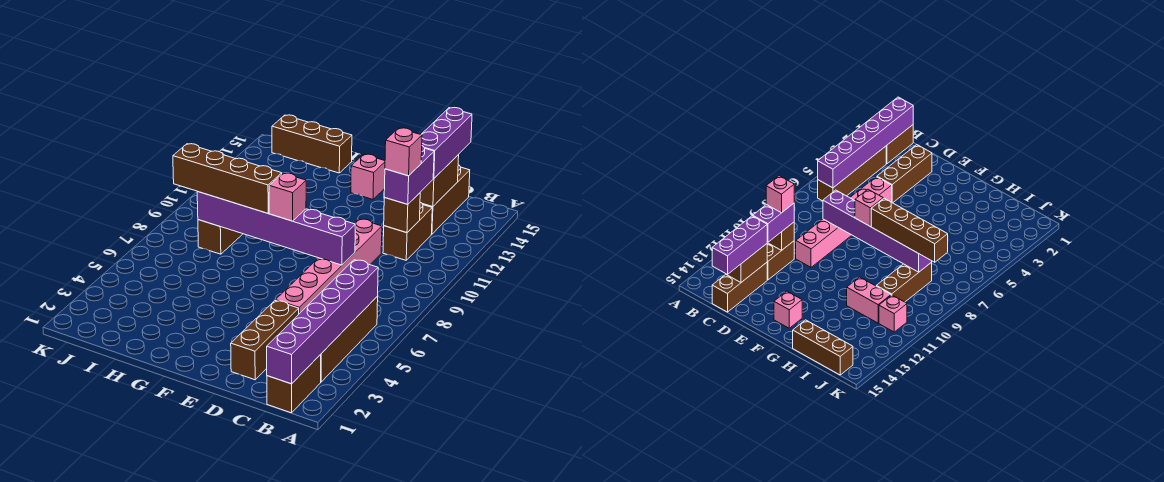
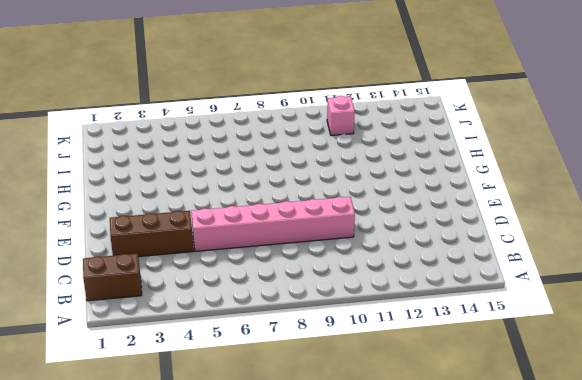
none -> brown 1x4 brick [320,296,378,382]
none -> brown 1x2 brick [383,202,432,260]
none -> brown 1x3 brick [423,165,470,234]

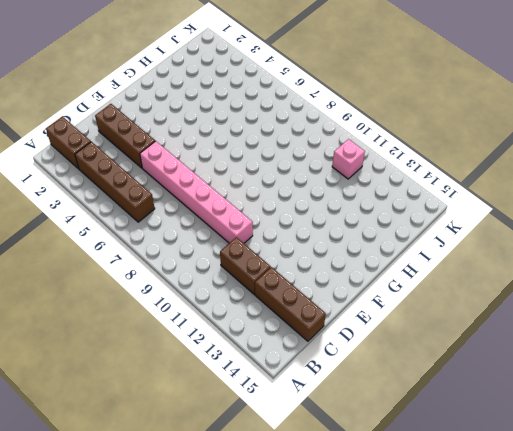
none -> pink 1x1 brick [351,154,385,199]
none -> pink 1x2 brick [847,277,891,323]
none -> brown 1x3 brick [272,115,352,173]

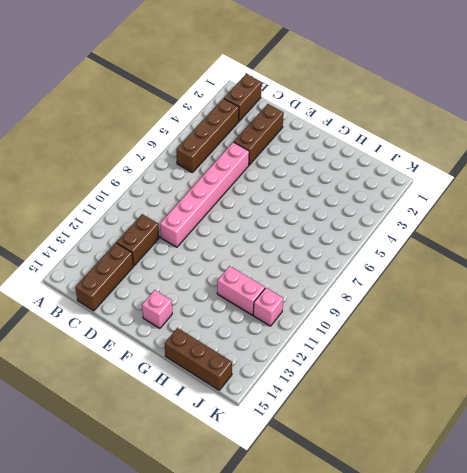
none -> brown 1x3 brick [198,220,242,254]
none -> purple 1x6 brick [267,260,378,384]
none -> brown 1x1 brick [384,193,420,233]

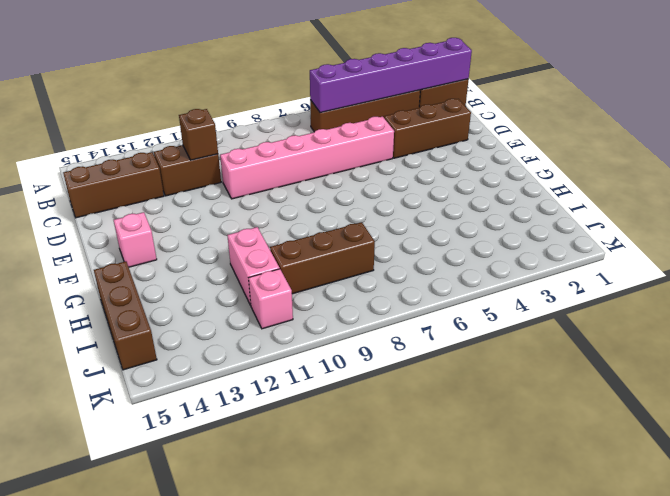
none -> brown 1x2 brick [420,155,459,207]
none -> purple 1x6 brick [197,192,355,265]
none -> purple 1x2 brick [384,146,434,204]

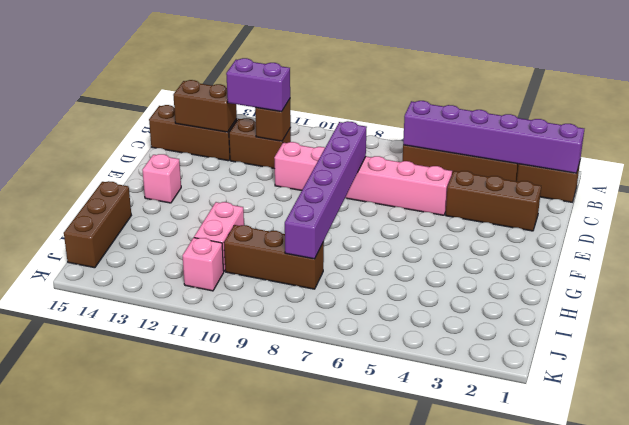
none -> purple 1x3 brick [421,108,472,179]
none -> pink 1x1 brick [269,173,306,221]
none -> brown 1x4 brick [173,144,282,213]

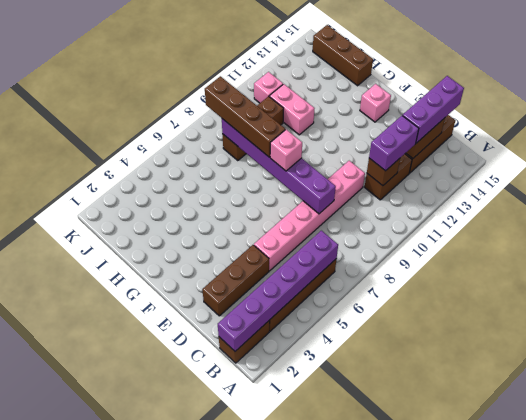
none -> pink 1x1 brick [385,128,422,176]

